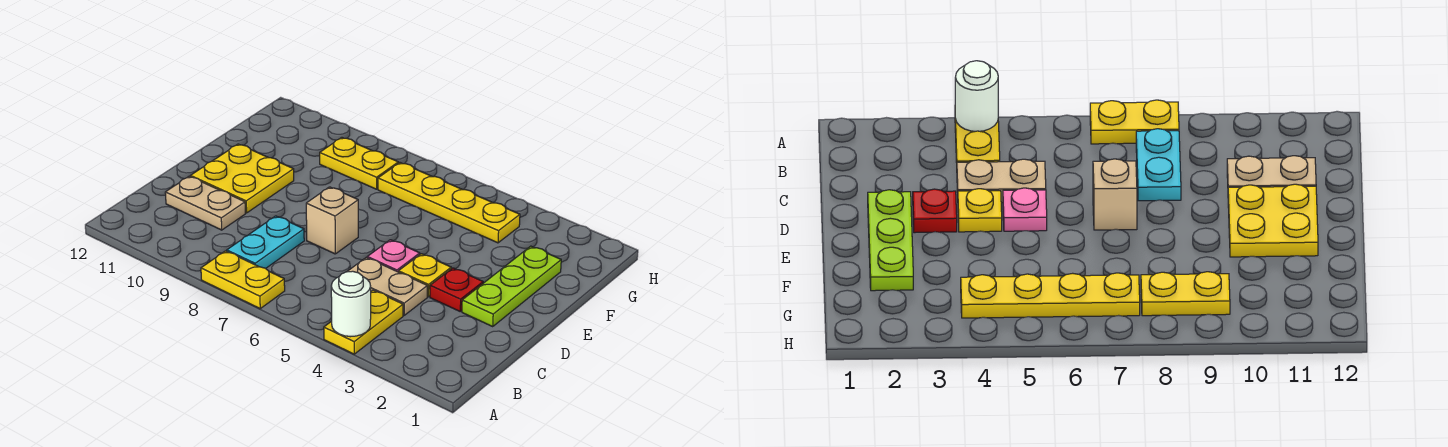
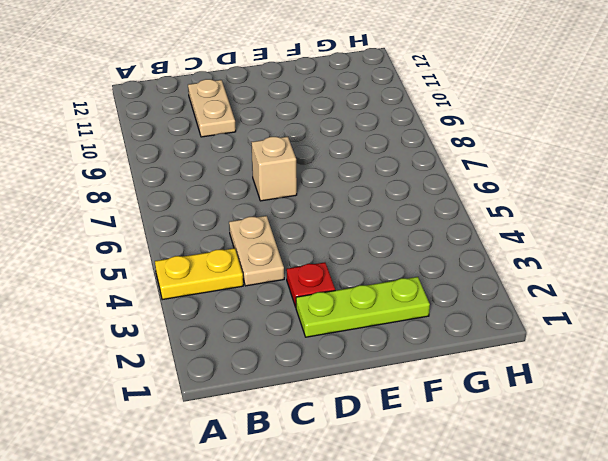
none -> yellow 1x2 plate [201,251,285,308]
none -> cyan 1x2 plate [227,216,304,268]
none -> yellow 1x1 plate [399,254,451,297]

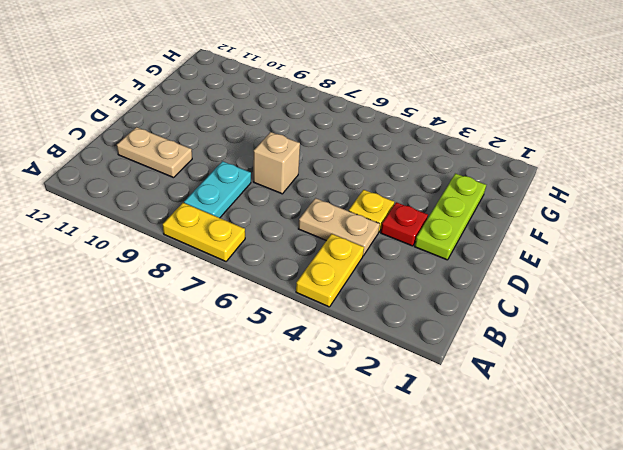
none -> pink 1x1 plate [367,240,420,272]
none -> yellow 2x2 plate [191,144,294,213]
none -> yellow 1x4 plate [378,163,520,243]

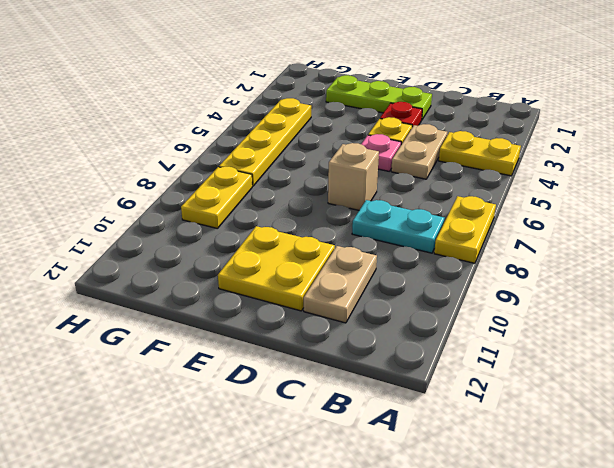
none -> white 1x1 round brick [331,271,371,337]

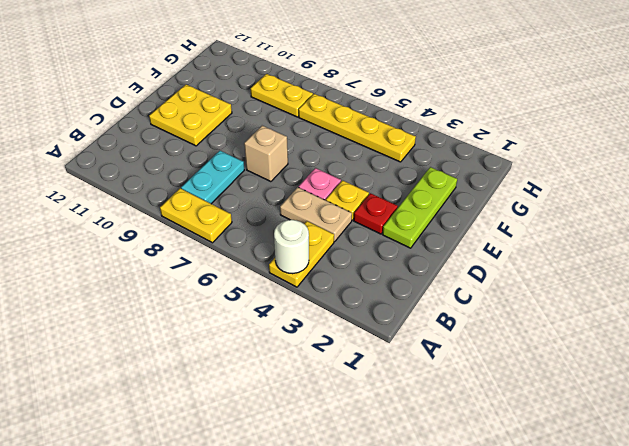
none -> tan 1x2 plate [165,176,245,230]

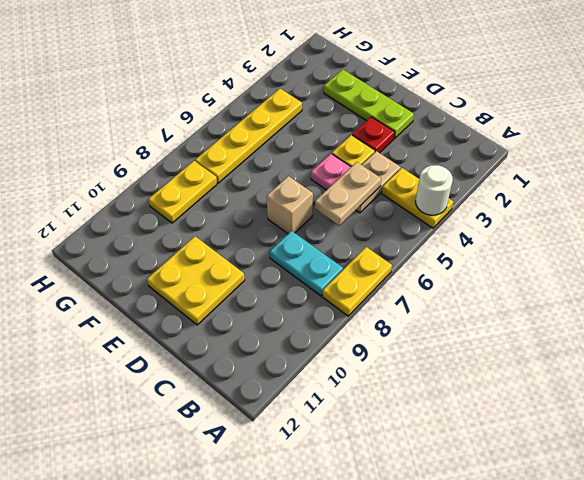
tan 1x2 plate [315,162,381,226] -> tan 1x2 plate moved to [165,176,245,230]

